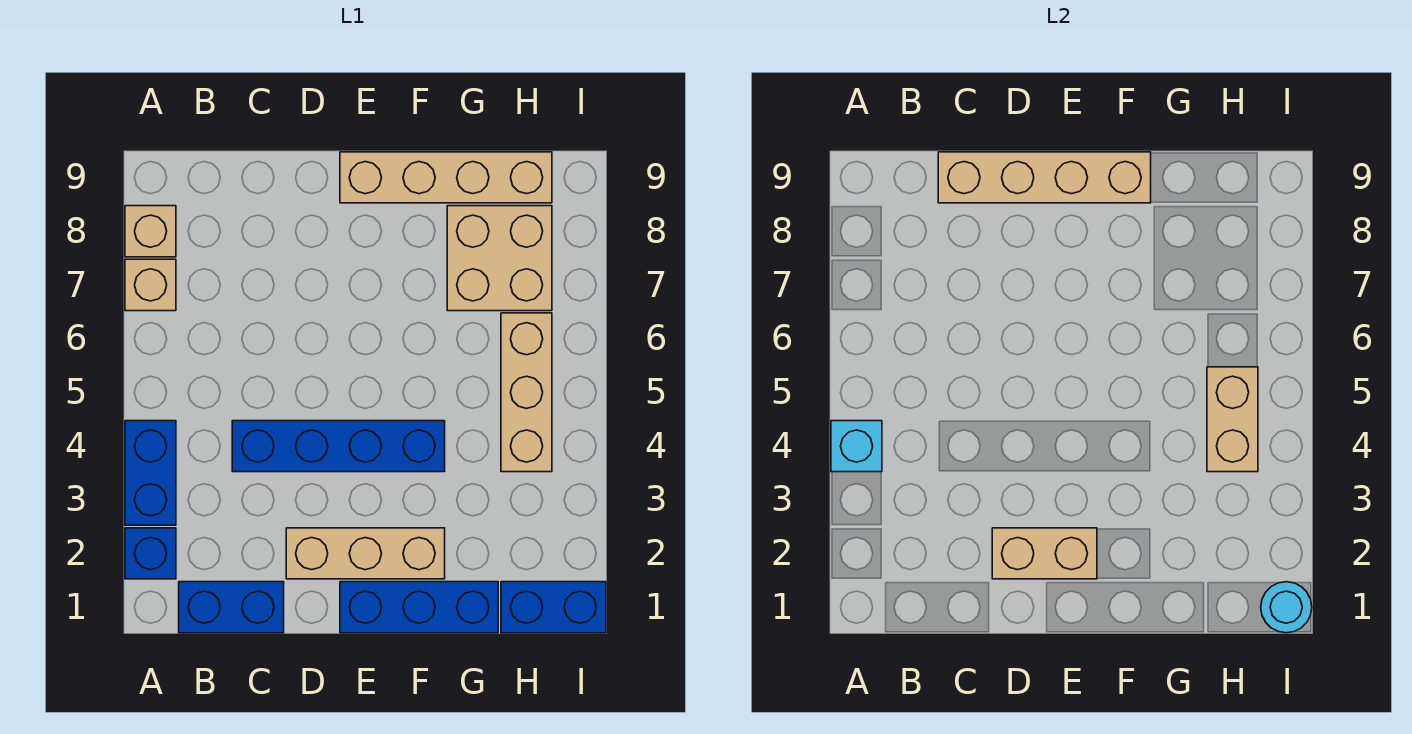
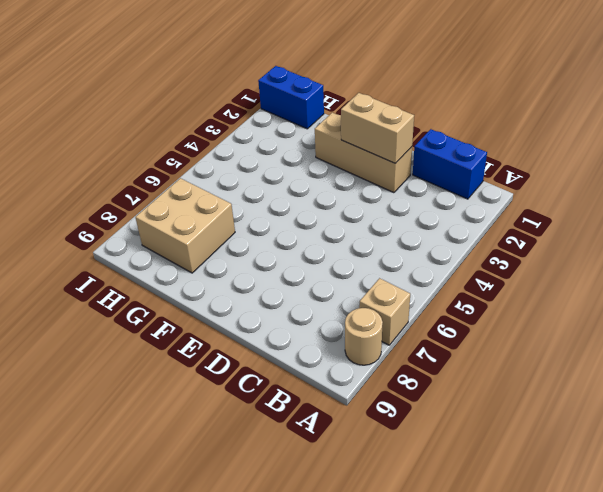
tan 1x1 round brick [345,308,383,365] -> tan 1x1 brick [125,206,176,257]
none -> blue 1x1 brick [125,528,176,579]
none -> blue 1x2 brick [125,421,176,525]
none -> blue 1x4 brick [232,421,445,472]

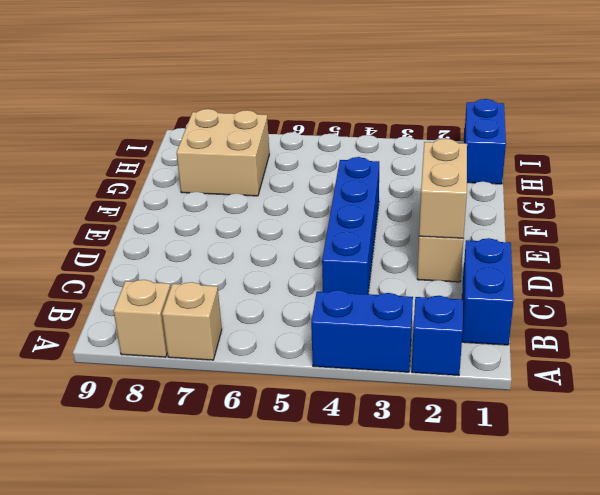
none -> blue 1x3 brick [340,582,498,633]
none -> tan 1x4 brick [340,152,552,203]
none -> tan 1x3 brick [501,313,552,472]

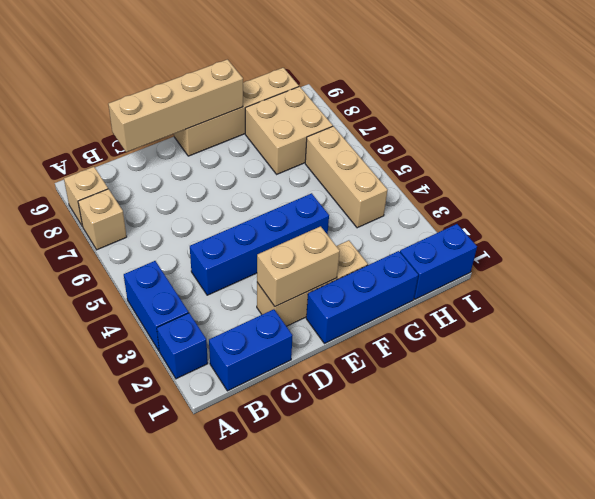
none -> cyan 1x1 brick [831,421,882,472]
none -> tan 1x2 brick [1207,367,1258,472]
none -> cyan 1x1 round brick [1261,582,1312,633]

